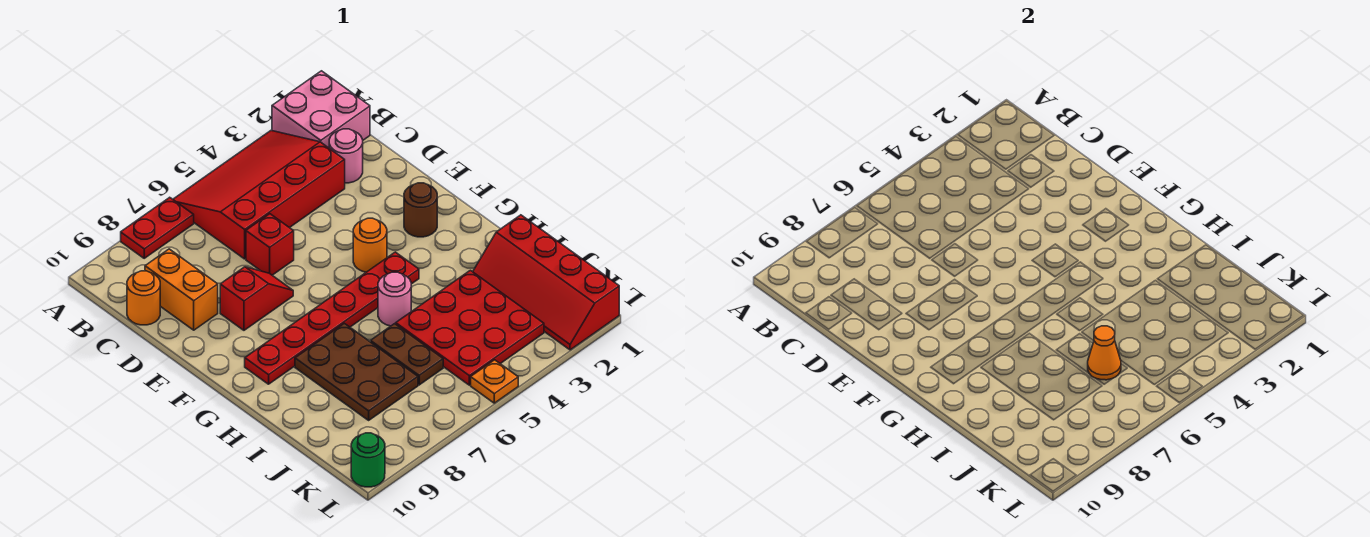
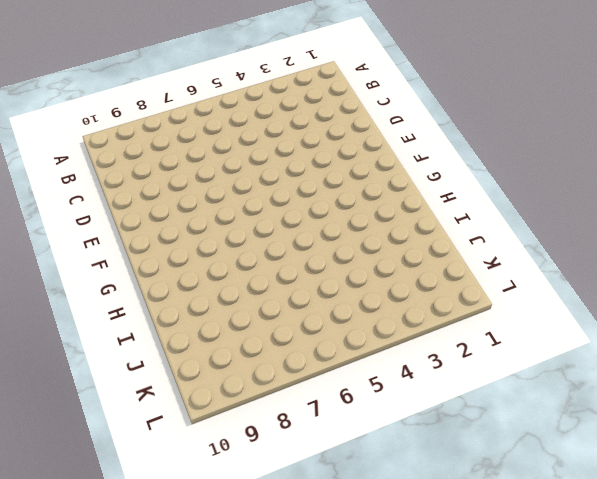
none -> pink 2x2 brick [272,71,370,148]
none -> red 3x4 slope [173,131,345,259]
none -> red 1x2 plate [121,197,194,258]

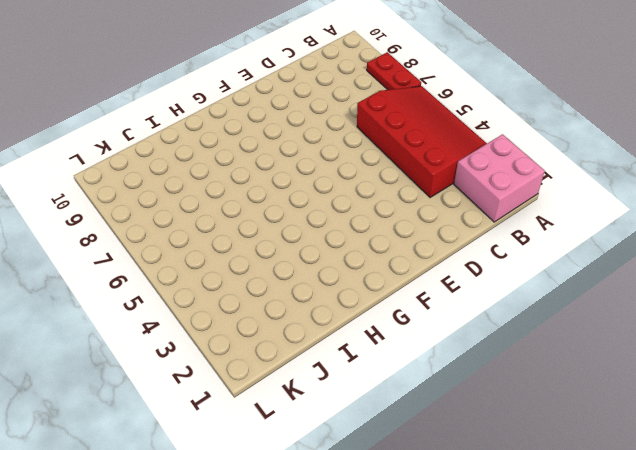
none -> pink 1x1 round brick [329,129,363,183]
none -> orange 1x2 brick [145,249,218,330]
none -> orange 1x1 round brick [127,271,160,325]

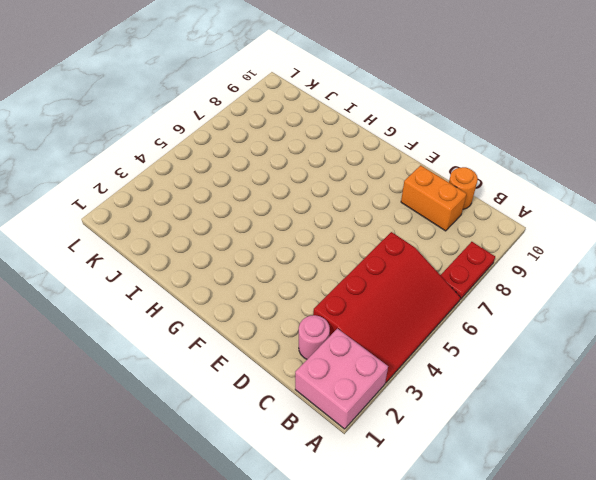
none -> red 1x1 brick [246,214,294,275]
none -> red 1x2 slope [220,267,293,330]
none -> brown 1x1 round brick [404,183,437,237]

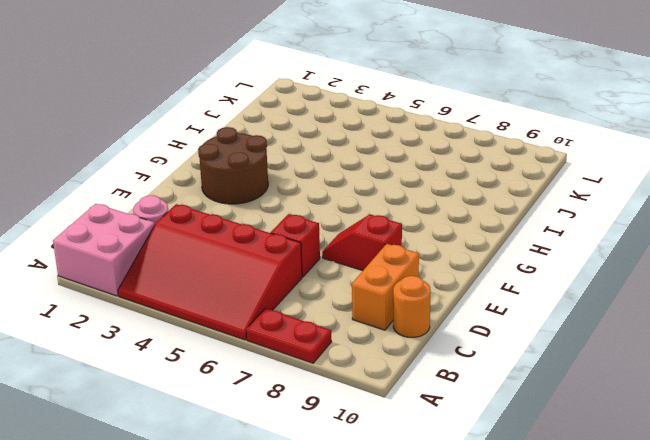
brown 2x2 round brick [198,127,268,204] -> brown 1x1 round brick [404,183,437,237]
none -> orange 1x1 round brick [353,218,387,272]
none -> red 1x6 plate [245,252,419,384]
none -> pink 1x1 round brick [378,272,411,326]

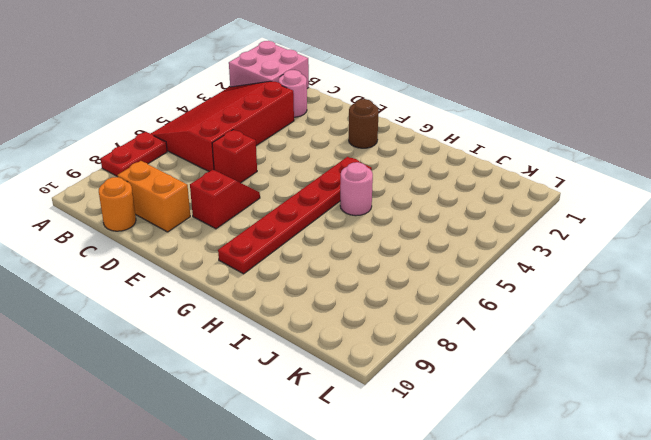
none -> orange 1x1 round brick [353,218,387,272]
none -> brown 2x3 plate [295,323,418,420]
none -> red 2x4 slope [473,215,619,350]

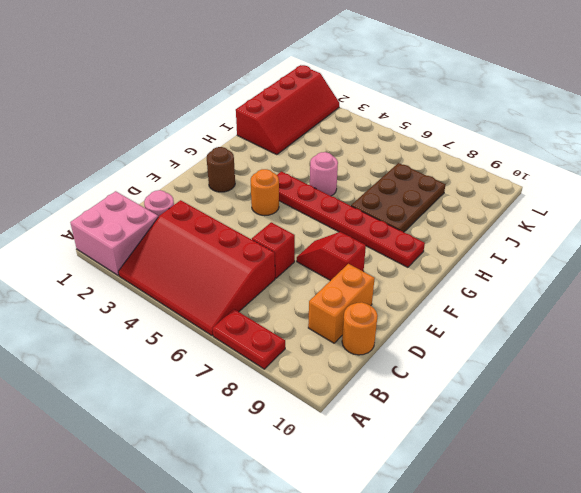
none -> red 3x3 plate [396,270,544,385]
none -> brown 1x2 plate [371,324,443,385]
none -> orange 1x1 plate [471,360,518,403]

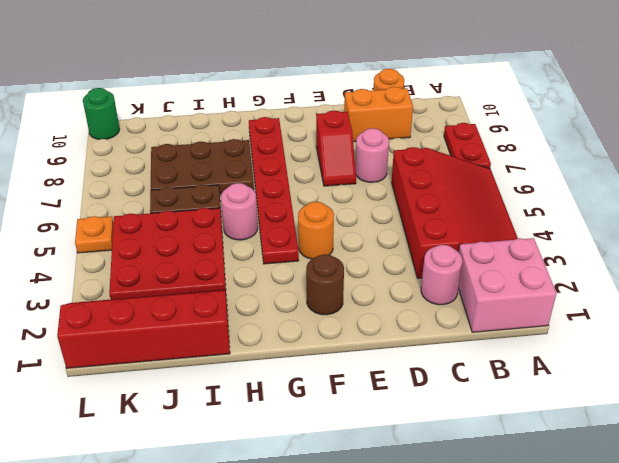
pink 1x1 round brick [355,128,389,182] -> none
none -> red 1x1 brick [246,214,294,275]
none -> orange 1x1 cone [1088,326,1121,380]

